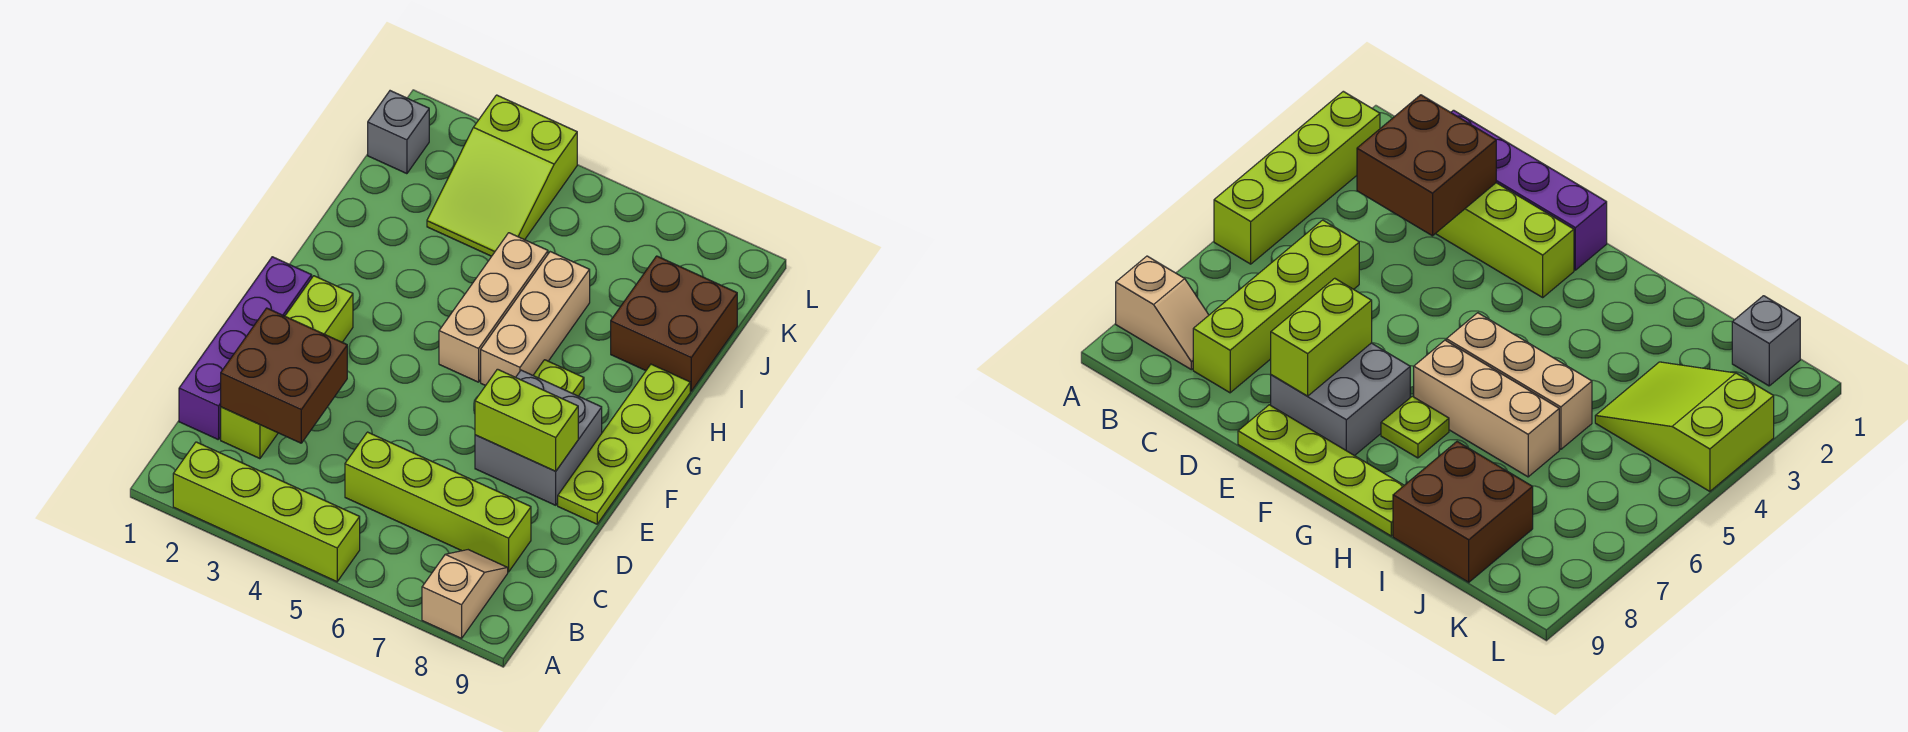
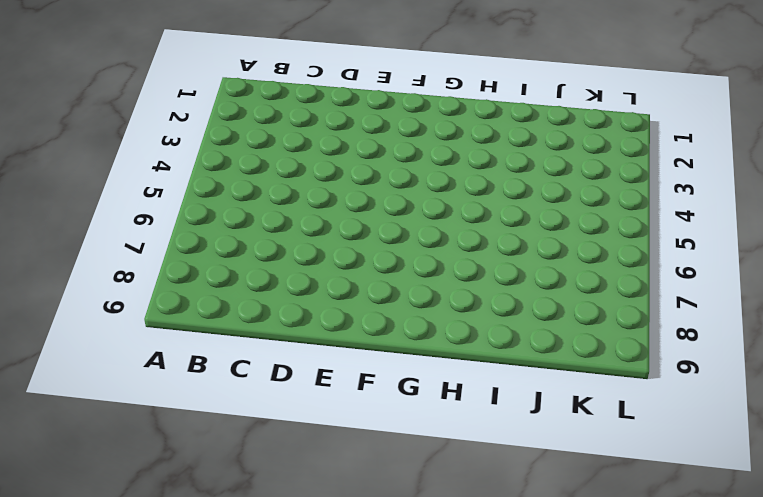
none -> lime 1x4 brick [173,442,360,582]
none -> tan 1x2 slope [422,550,508,638]
none -> purple 1x4 brick [179,257,312,440]

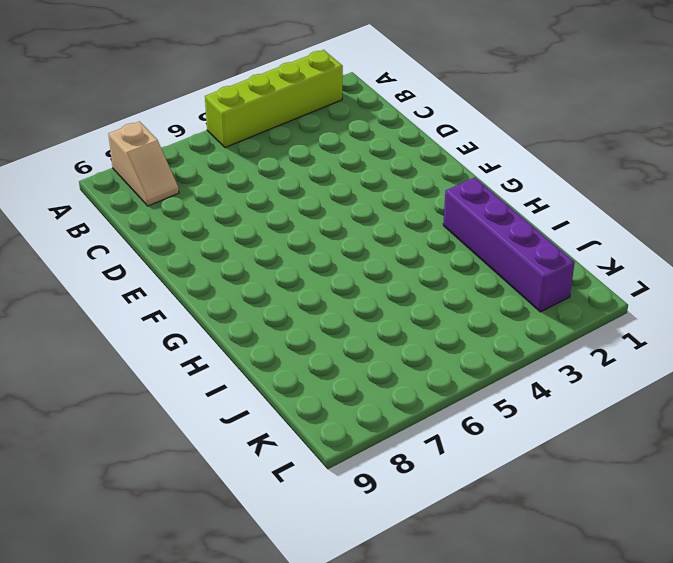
purple 1x4 brick [443,177,575,312] -> purple 1x4 brick moved to [179,257,312,440]
none -> lime 1x4 brick [221,276,353,459]
none -> lime 1x4 brick [345,432,531,572]
none -> grey 2x2 brick [475,370,602,505]

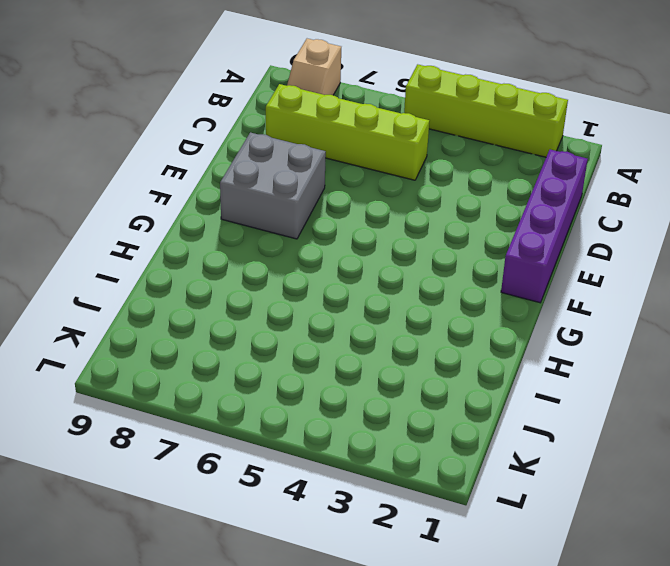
none -> lime 1x4 brick [221,276,353,459]
none -> lime 1x4 plate [558,364,690,524]
none -> tan 1x3 brick [439,233,548,382]

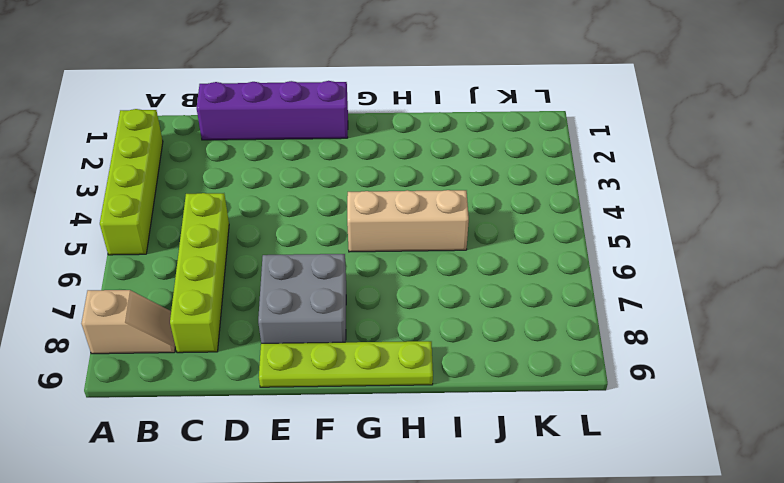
none -> lime 1x4 brick [221,276,353,459]
none -> tan 1x3 brick [481,252,590,386]
none -> lime 1x1 plate [533,360,584,396]

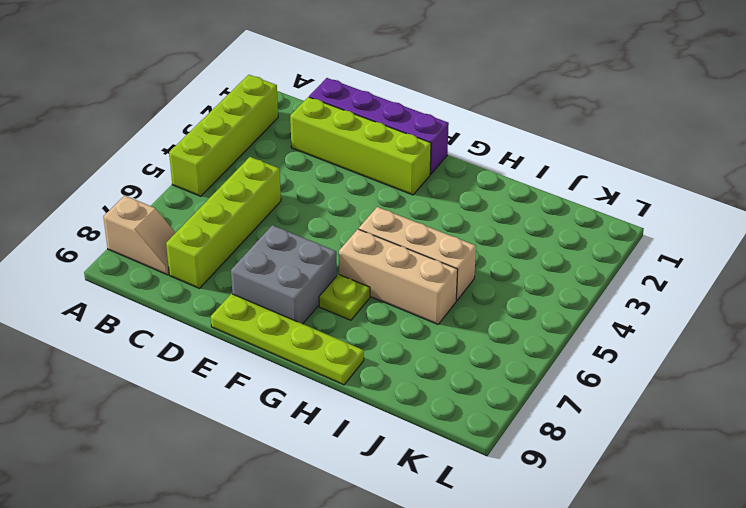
none -> brown 2x2 brick [611,256,737,391]
none -> lime 2x3 slope [427,95,577,256]
none -> grey 1x1 brick [368,91,429,174]

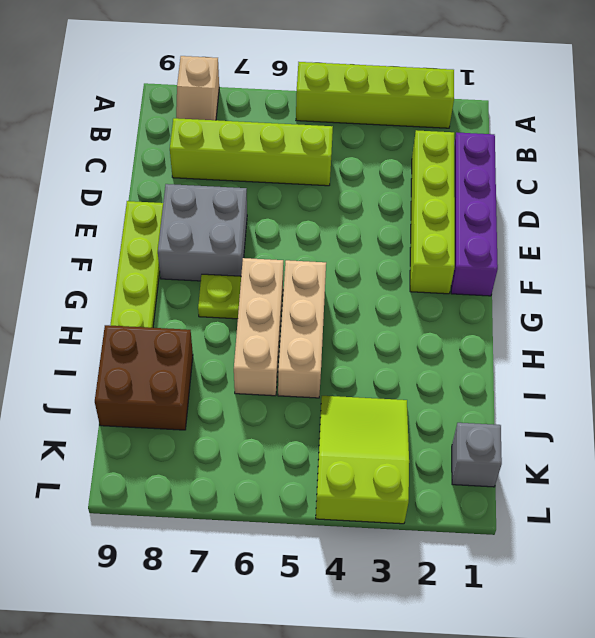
none -> brown 2x2 brick [221,308,347,443]
none -> lime 1x2 brick [475,369,578,471]

